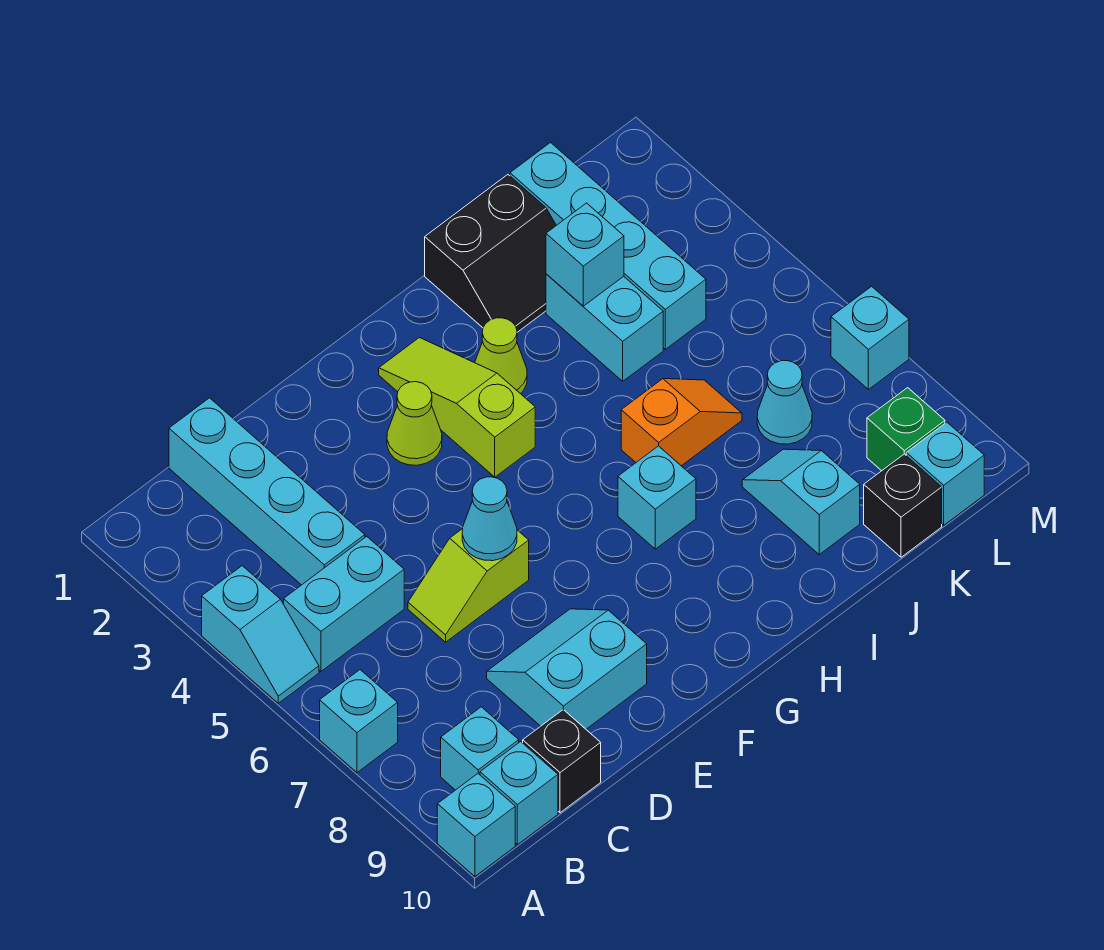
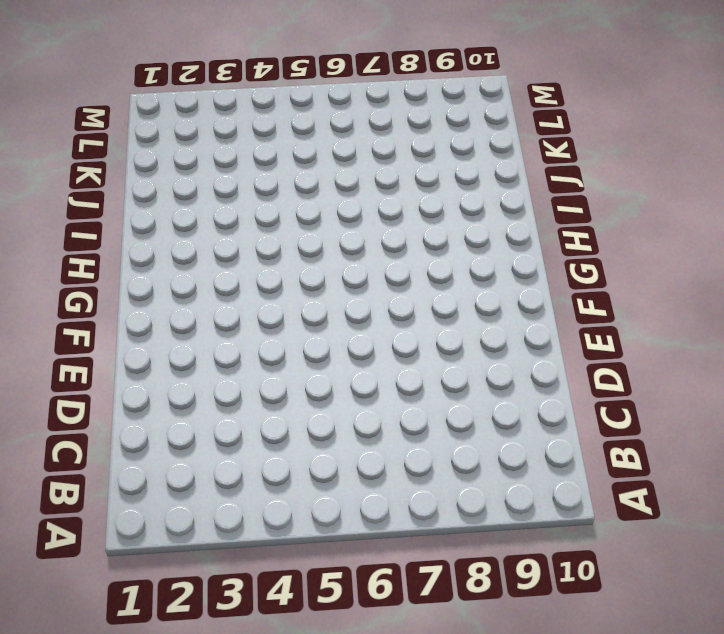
none -> cyan 1x2 slope [202,566,319,703]
none -> cyan 1x1 brick [320,670,398,773]
none -> cyan 1x1 brick [437,774,515,876]

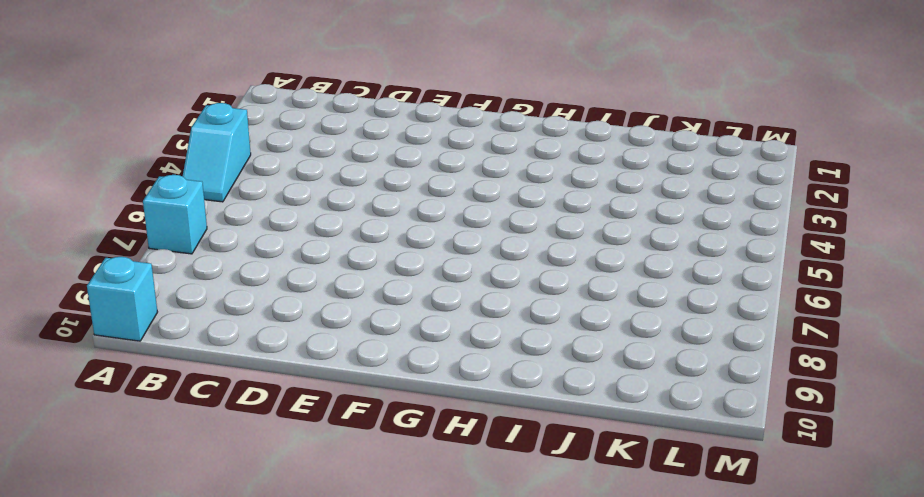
none -> cyan 1x2 brick [284,536,404,671]
none -> cyan 1x1 brick [441,707,519,790]
none -> cyan 1x1 brick [480,741,558,845]

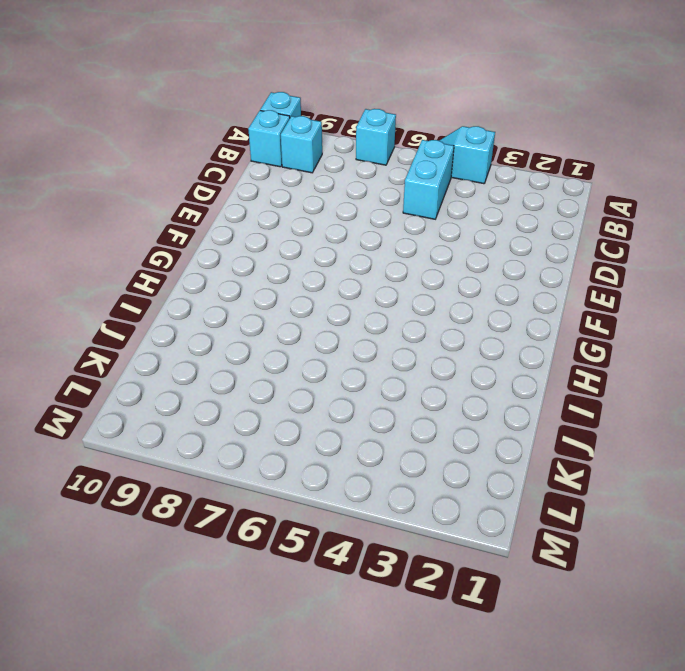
none -> cyan 1x4 brick [169,398,365,585]
none -> black 1x1 brick [523,710,601,813]
none -> lime 1x2 slope [408,529,529,642]

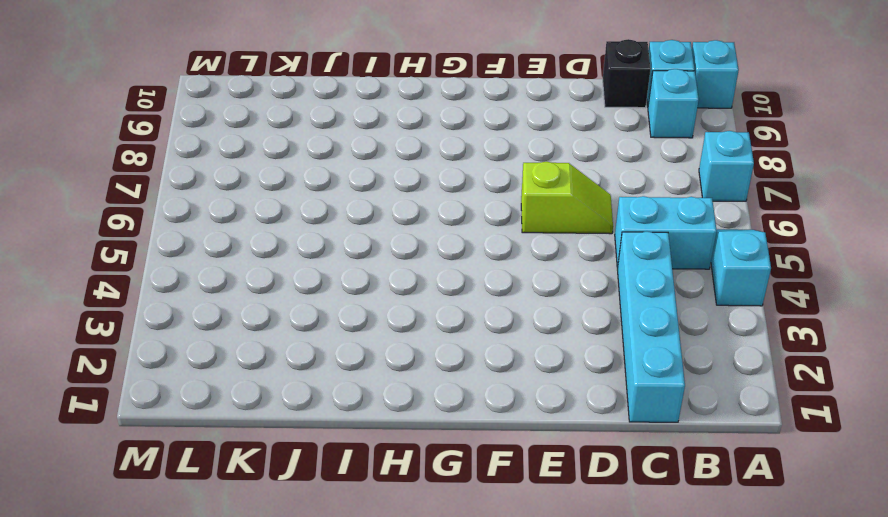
none -> cyan 2x2 slope [487,609,647,729]
none -> lime 1x1 cone [387,382,442,465]
none -> lime 1x3 slope [379,338,535,477]

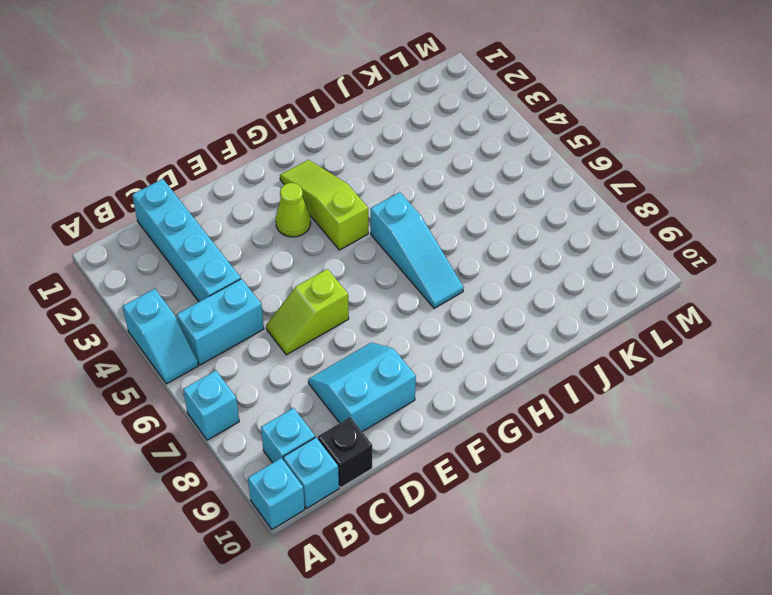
cyan 1x3 slope [371,192,464,308] -> cyan 1x1 brick [618,446,696,549]
none -> lime 1x1 cone [475,318,527,394]
none -> black 2x2 slope [425,175,556,332]
none -> orange 1x2 slope [621,379,742,466]

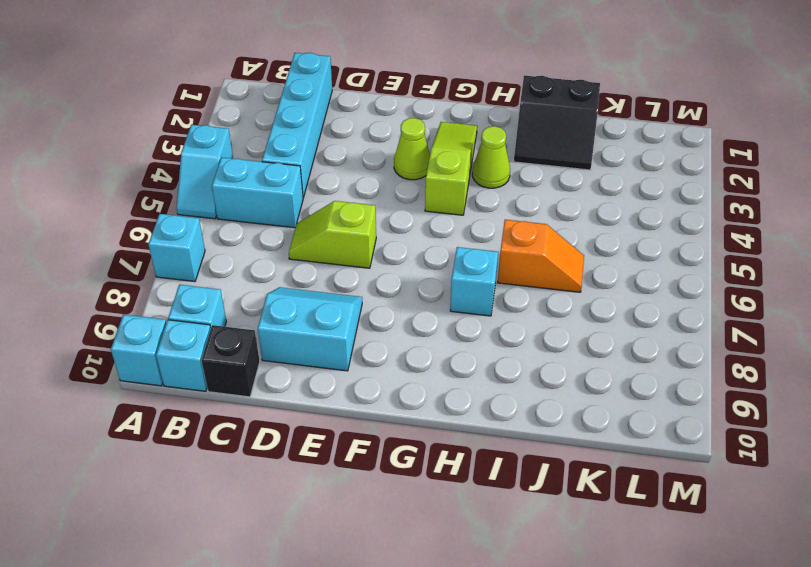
none -> cyan 1x2 brick [546,274,663,381]
none -> cyan 1x2 slope [742,449,860,554]
none -> cyan 1x4 brick [510,143,706,349]

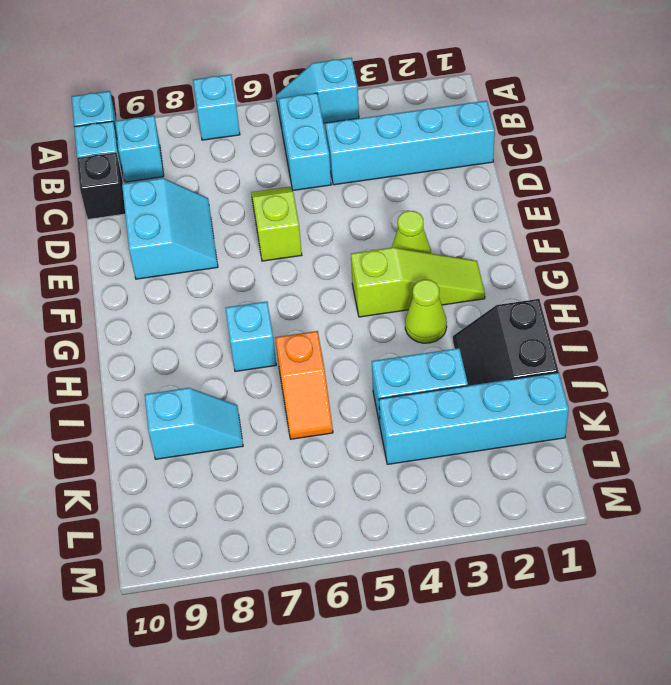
none -> cyan 1x1 cone [757,361,812,444]
none -> black 1x1 brick [864,454,942,557]
none -> green 1x1 brick [867,388,945,471]

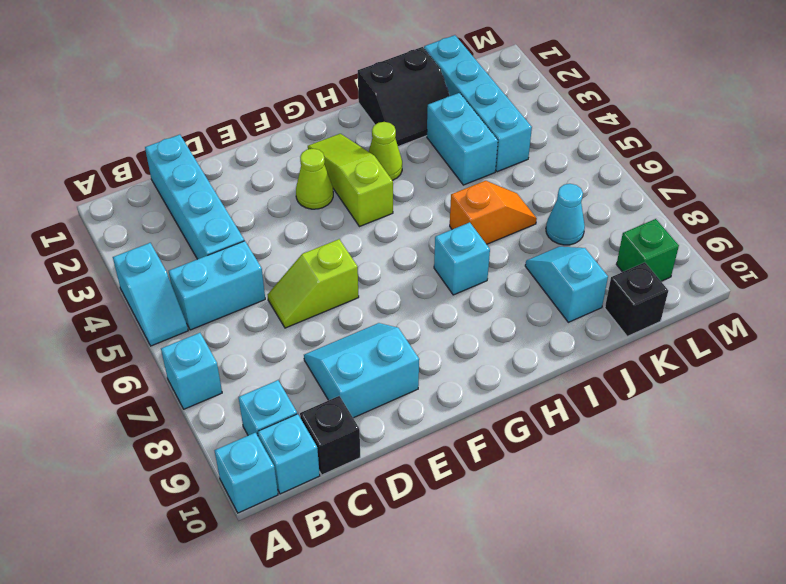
none -> cyan 1x1 brick [906,422,984,525]
none -> cyan 1x1 brick [831,286,909,390]
none -> cyan 1x1 cone [462,477,517,561]

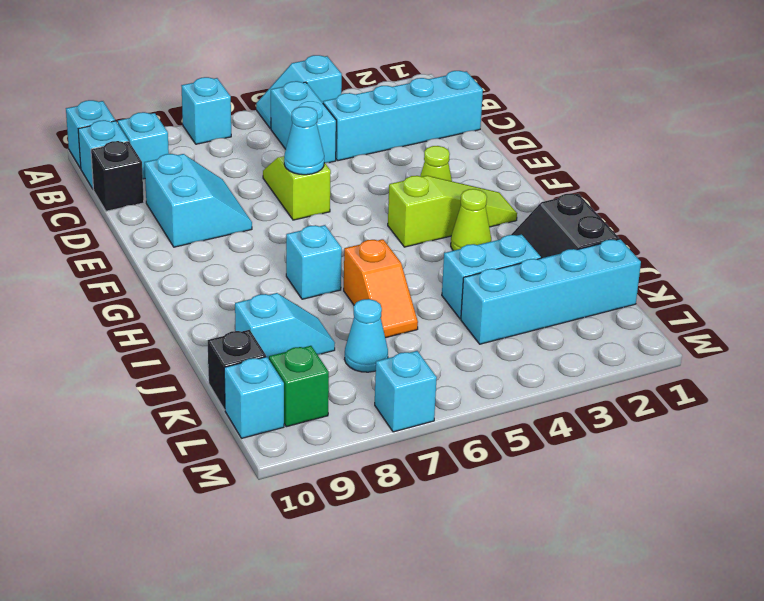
none -> cyan 1x1 brick [546,203,624,306]

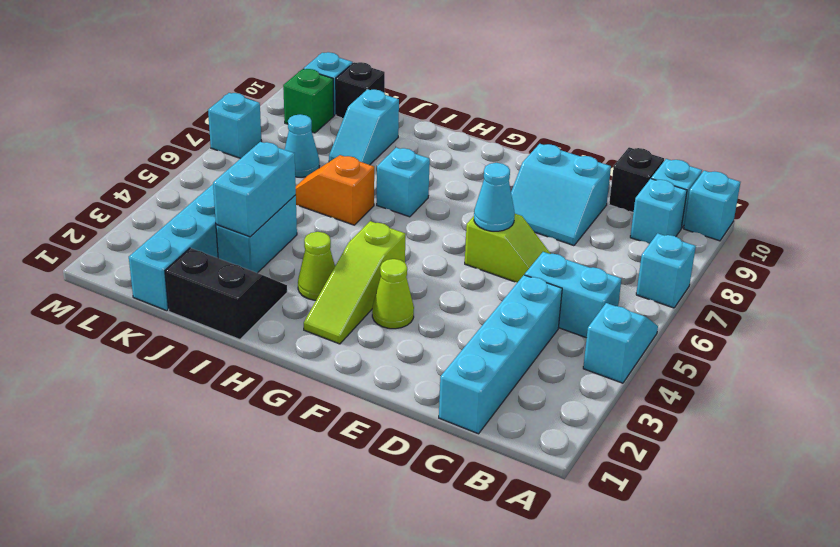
cyan 1x2 brick [213,142,296,237] -> cyan 1x1 brick [546,203,624,306]

